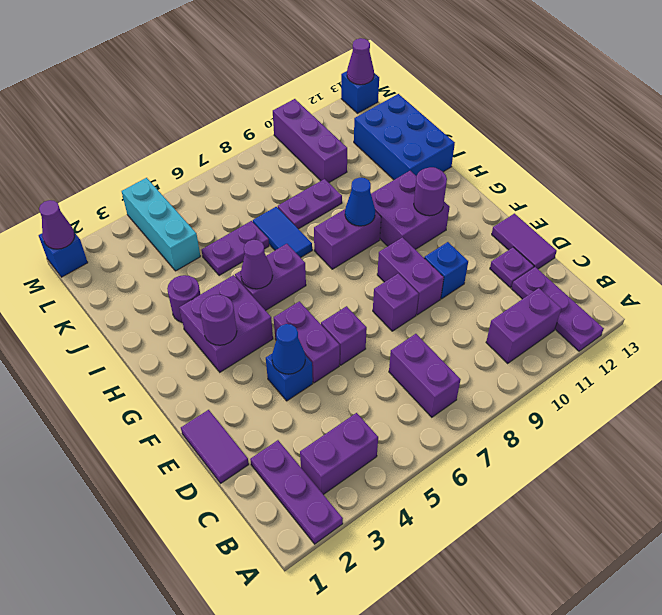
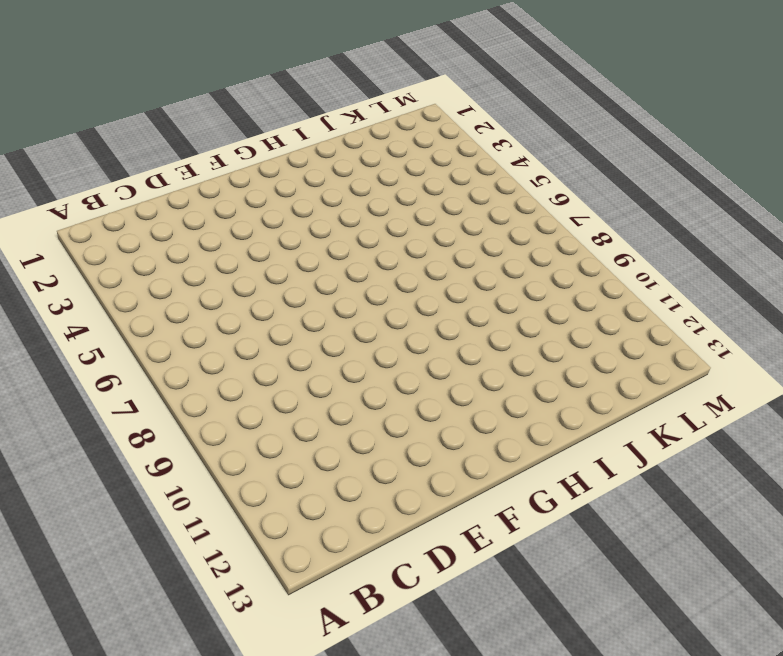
none -> purple 1x3 plate [250,440,343,544]
none -> purple 1x3 plate [512,267,604,351]
none -> purple 1x2 brick [300,413,378,495]
none -> purple 1x2 brick [389,334,461,417]

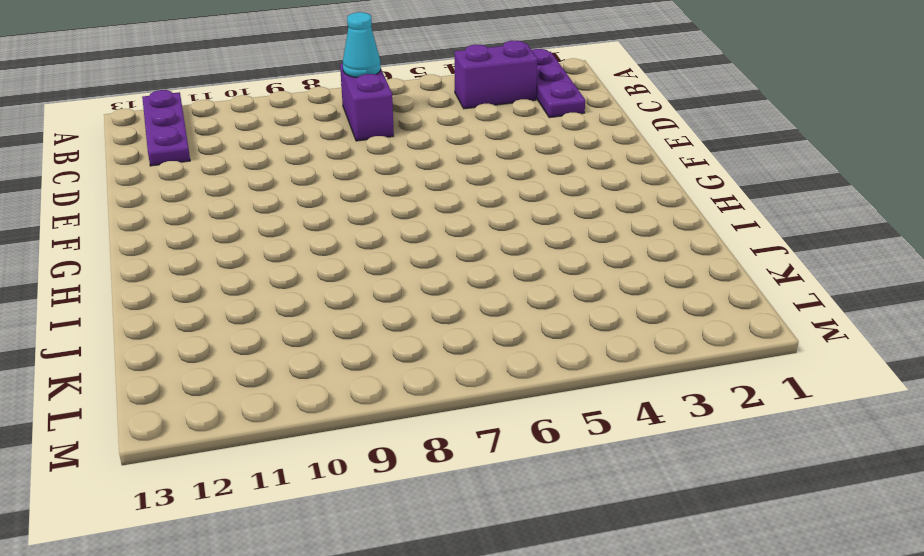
cyan 1x1 cone [343,12,381,77] -> none
none -> purple 1x2 brick [486,288,561,364]
none -> purple 1x2 tile [181,410,249,483]
none -> purple 1x1 plate [490,247,534,288]
none -> purple 1x2 tile [492,214,557,269]

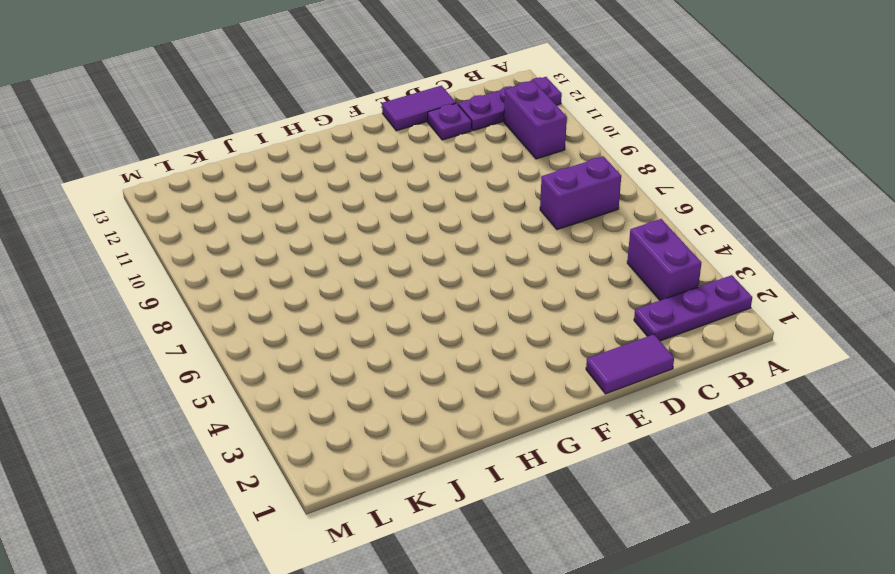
none -> blue 1x1 brick [266,354,313,401]
none -> purple 1x2 brick [274,301,340,383]
none -> purple 1x1 brick [321,306,367,365]
none -> purple 1x1 brick [373,273,419,331]

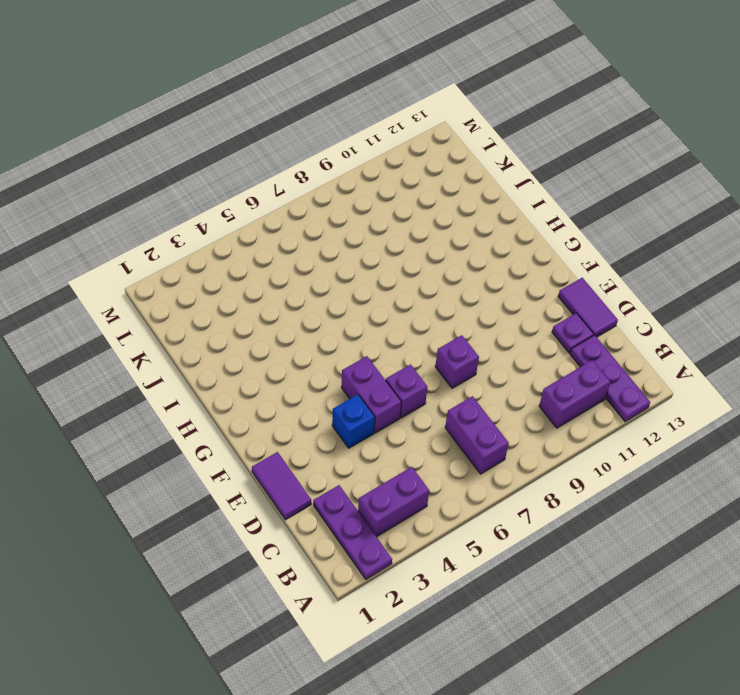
none -> purple 1x2 brick [377,237,444,315]
none -> blue 1x1 brick [424,242,468,299]
none -> purple 2x2 brick [179,275,273,372]
none -> purple 2x2 brick [371,171,450,249]

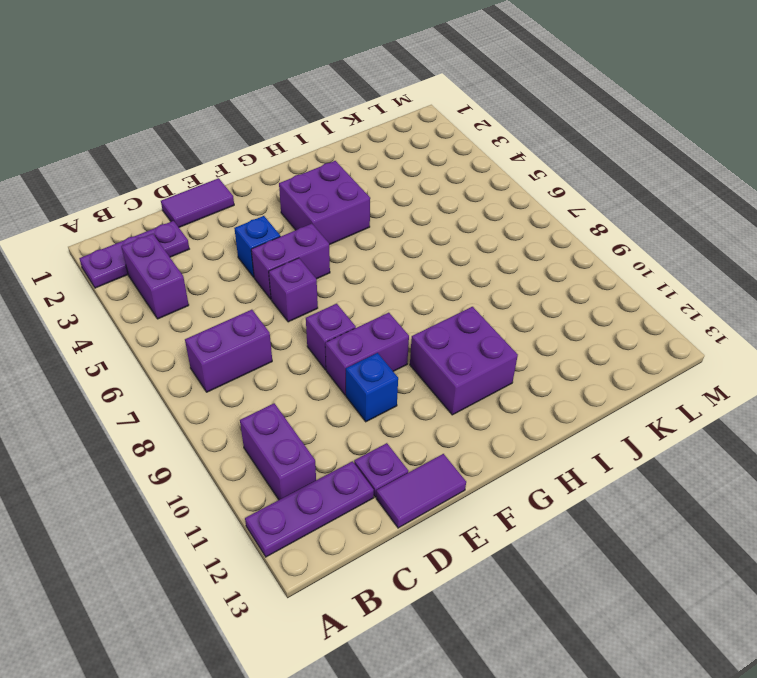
none -> purple 1x2 brick [235,244,306,311]
none -> purple 1x2 brick [314,209,381,269]
none -> purple 1x1 round brick [167,275,201,323]
none -> blue 1x2 tile [253,207,312,258]

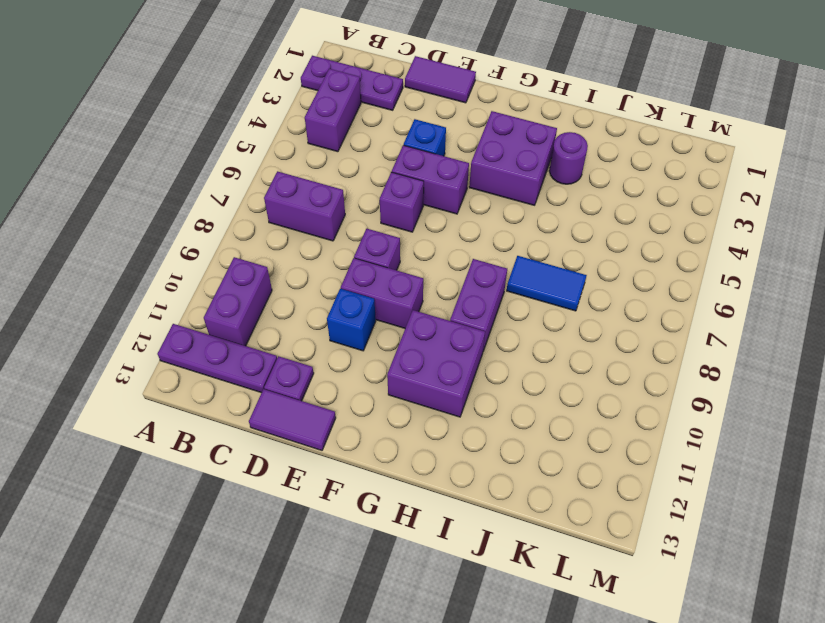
none -> purple 1x2 brick [235,244,306,311]
none -> blue 2x3 brick [354,94,455,180]
none -> purple 1x2 plate [201,221,269,276]
none -> purple 1x2 plate [278,179,342,229]

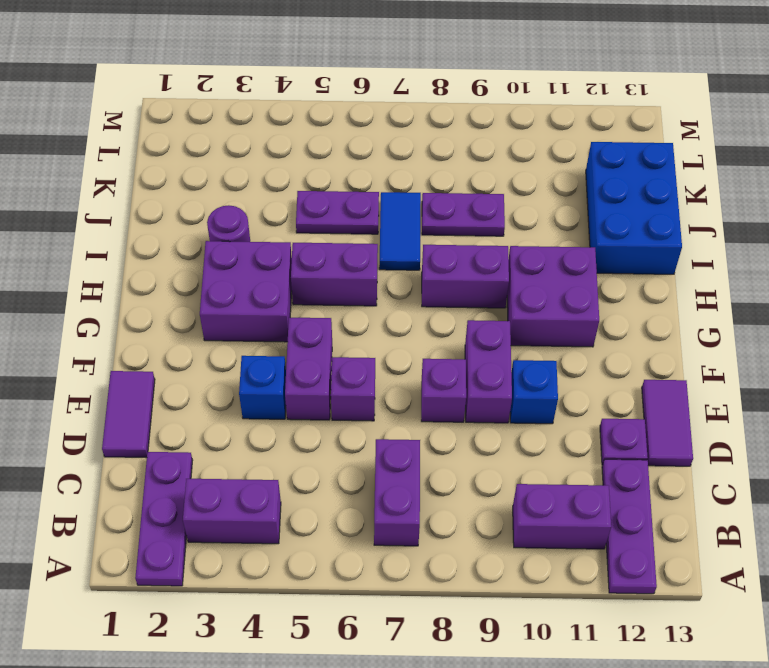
none -> cyan 1x3 brick [122,178,200,271]
none -> purple 1x3 brick [273,99,347,182]
none -> blue 1x1 brick [39,232,88,277]
none -> blue 1x1 brick [341,71,379,113]

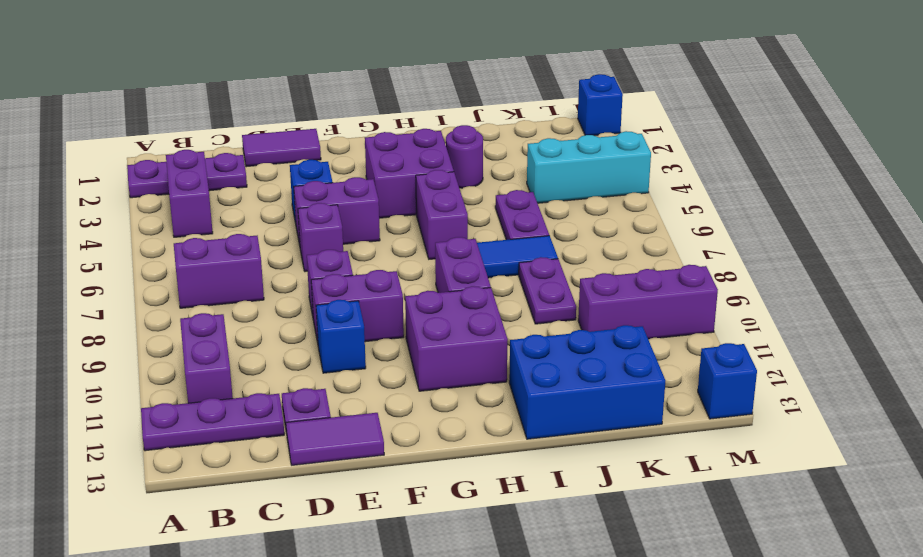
none -> blue 1x1 cone [272,324,305,374]
none -> purple 1x1 round brick [200,295,237,345]
none -> purple 1x1 round brick [414,167,447,216]
none -> purple 1x1 cone [241,240,273,289]

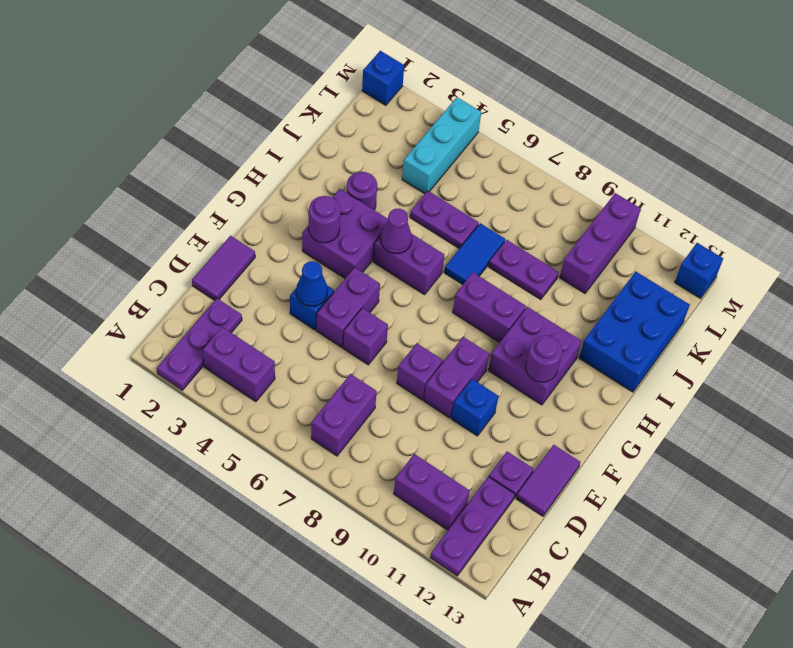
none -> blue 1x1 cone [345,178,375,226]
none -> purple 1x1 cone [39,200,75,249]
none -> purple 1x1 cone [347,38,374,85]

